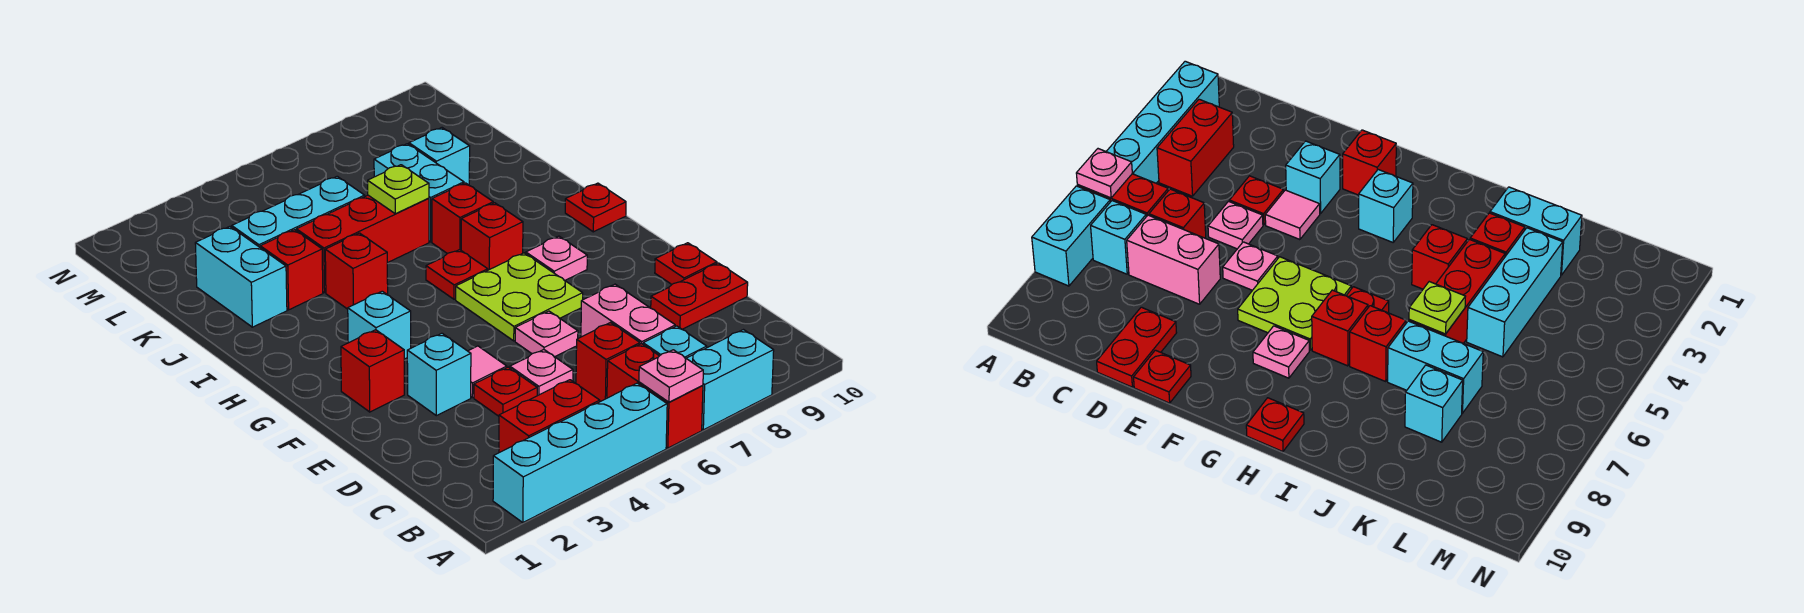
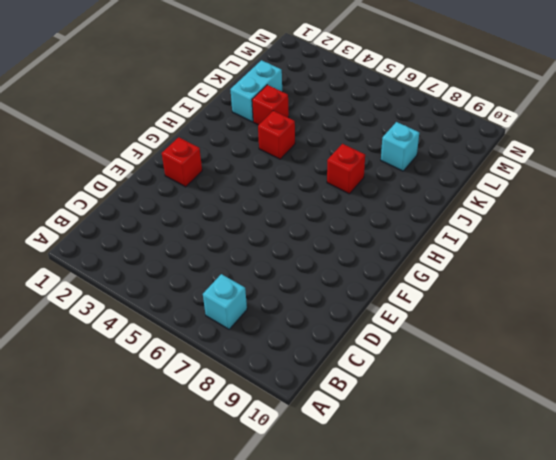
none -> cyan 1x4 brick [493,383,667,523]
none -> red 1x2 brick [607,344,703,448]
none -> cyan 1x2 brick [686,330,774,430]
none -> red 1x2 brick [499,380,600,453]

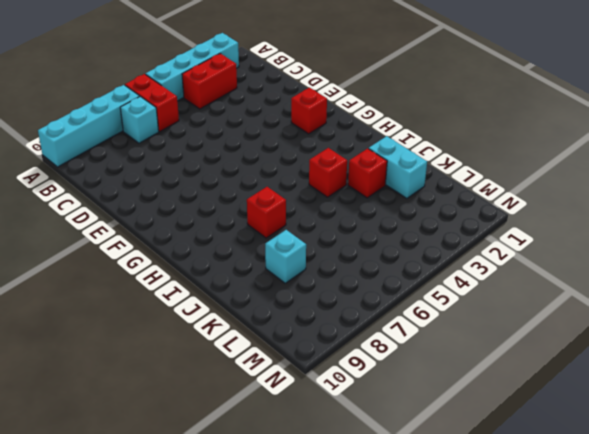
cyan 1x4 brick [38,85,140,167] -> cyan 1x2 brick [686,330,774,430]
none -> red 1x1 brick [576,323,640,401]
none -> pink 1x2 brick [581,284,675,344]
none -> red 1x1 plate [474,367,537,416]
none -> pink 1x1 plate [510,350,573,396]

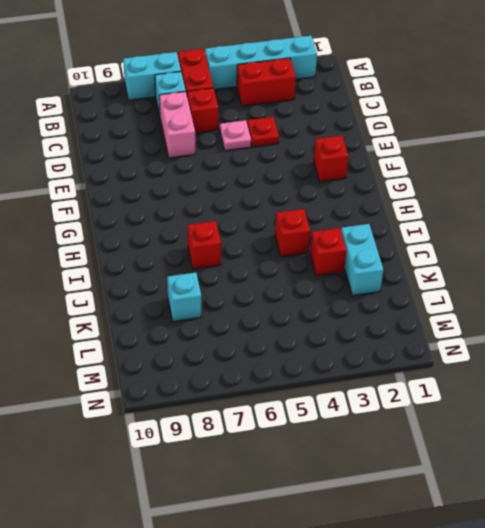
none -> red 1x2 plate [651,263,748,329]
none -> cyan 1x1 brick [407,333,471,416]
none -> pink 1x1 tile [468,346,507,398]
none -> pink 1x1 plate [515,311,578,357]

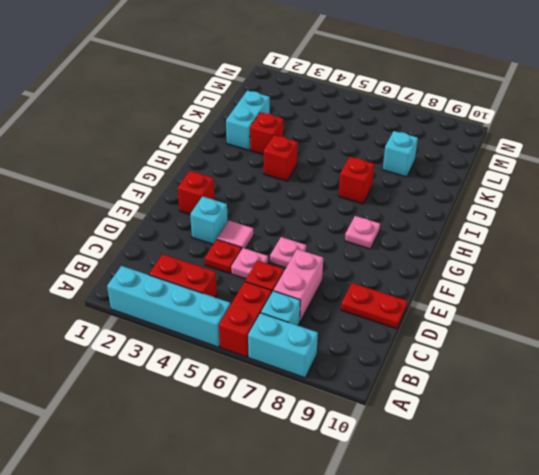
none -> red 1x1 plate [655,243,717,284]
none -> lime 2x2 plate [456,253,583,341]
none -> cyan 1x1 brick [348,291,411,359]
none -> red 1x1 plate [426,250,488,299]

